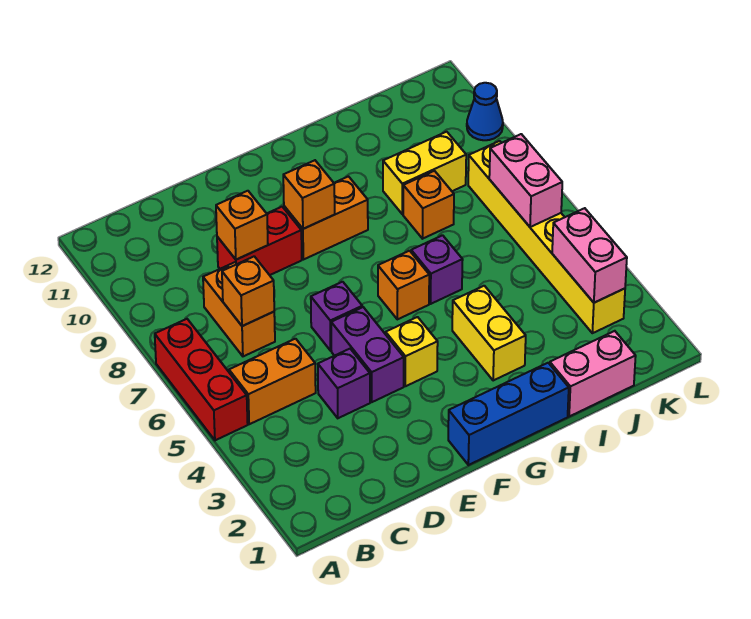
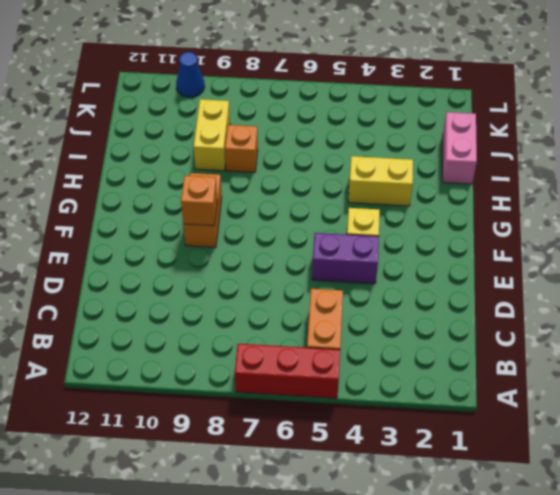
none -> orange 1x2 brick [203,262,275,356]
none -> purple 1x1 brick [318,349,370,418]
none -> red 1x2 brick [217,207,302,275]

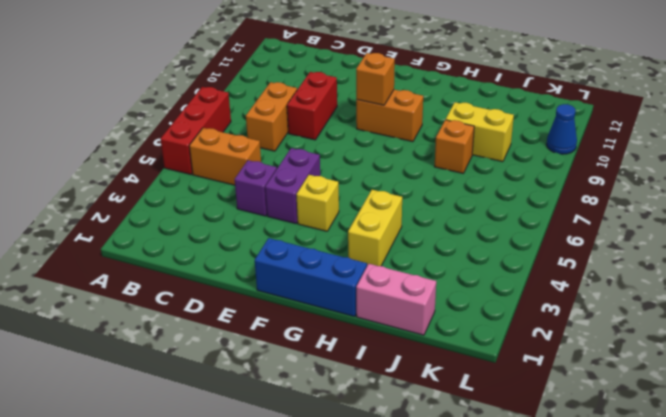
red 1x2 brick [287,72,337,140] -> red 1x2 brick turned to [217,207,302,275]
none -> purple 1x1 brick [311,282,362,351]
none -> orange 1x1 brick [378,251,429,319]
none -> purple 1x1 brick [411,235,463,304]

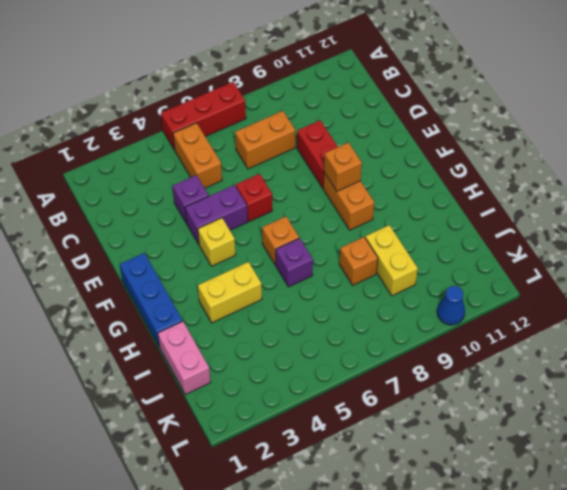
red 1x1 brick [236,174,272,222] -> purple 1x1 brick [311,282,362,351]
none -> yellow 1x6 brick [468,141,625,333]
none -> orange 1x1 brick [222,256,274,326]
none -> orange 1x1 brick [216,191,268,260]

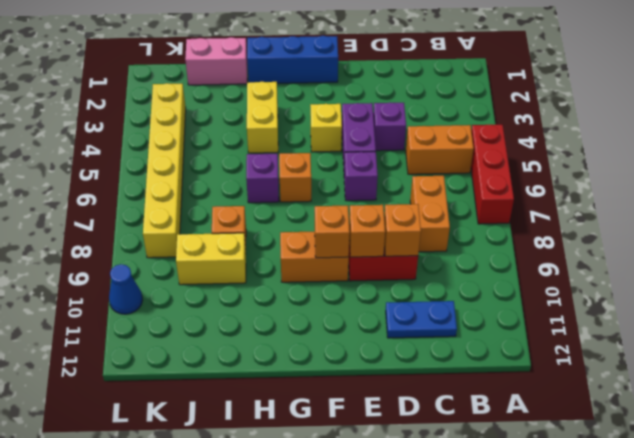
blue 1x2 plate [386,301,457,338] -> none
orange 1x1 brick [349,205,385,257] -> orange 1x1 brick moved to [222,256,274,326]
none -> pink 1x2 brick [552,208,627,303]
none -> pink 1x2 brick [489,134,562,227]

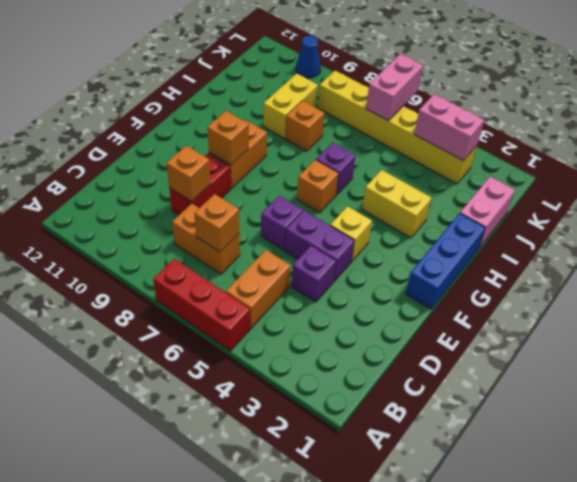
pink 1x2 brick [366,54,423,121] -> pink 1x2 brick turned to [489,134,562,227]

